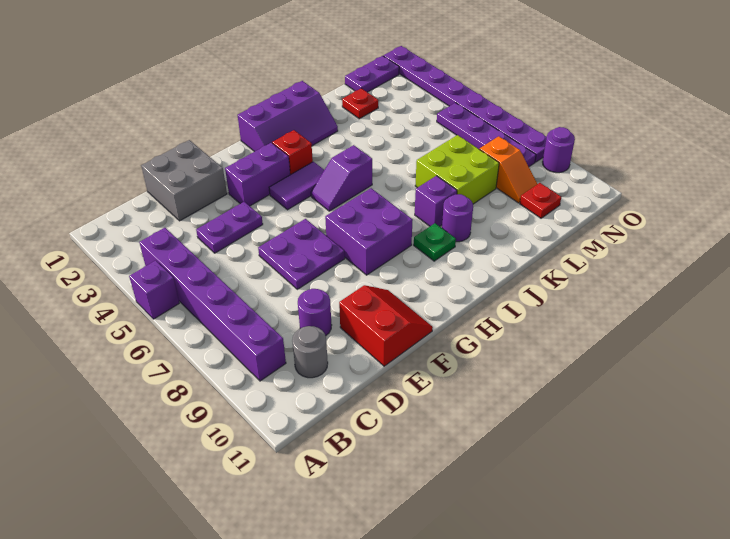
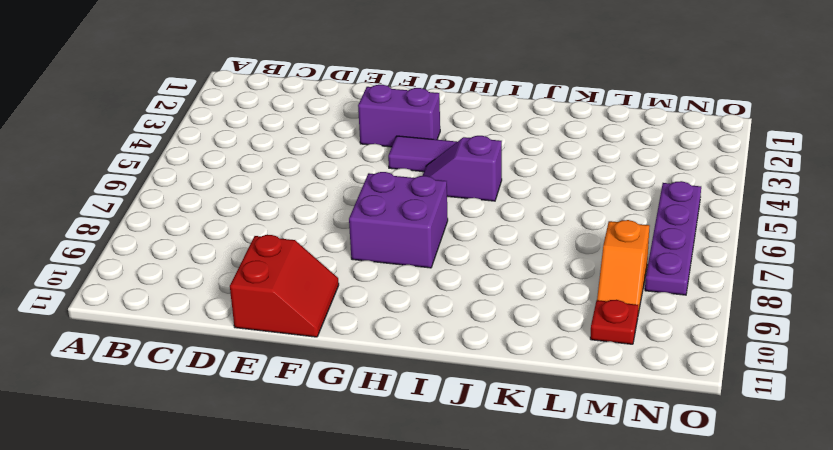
none -> purple 1x1 brick [129,261,179,319]
none -> purple 1x6 brick [139,228,286,381]
none -> grey 1x1 round brick [292,326,328,378]

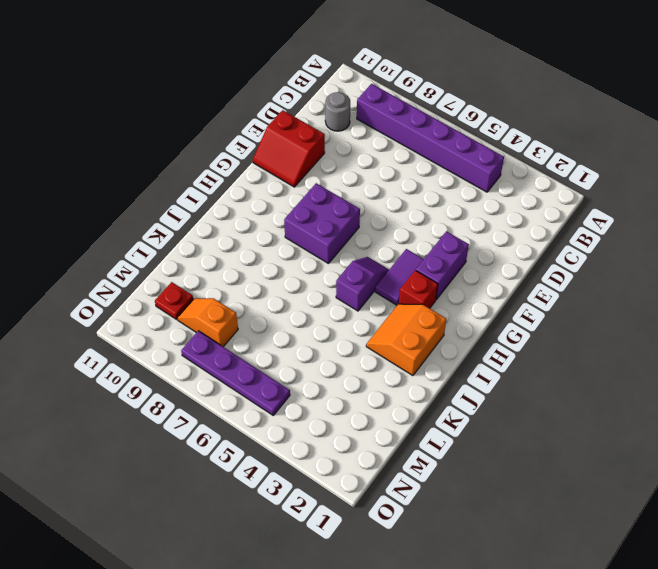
orange 2x2 slope [366,304,446,376] -> purple 2x3 slope [238,81,338,152]
none -> purple 1x1 brick [129,261,179,319]
none -> grey 2x2 brick [141,140,227,221]
none -> purple 1x2 plate [196,202,263,253]

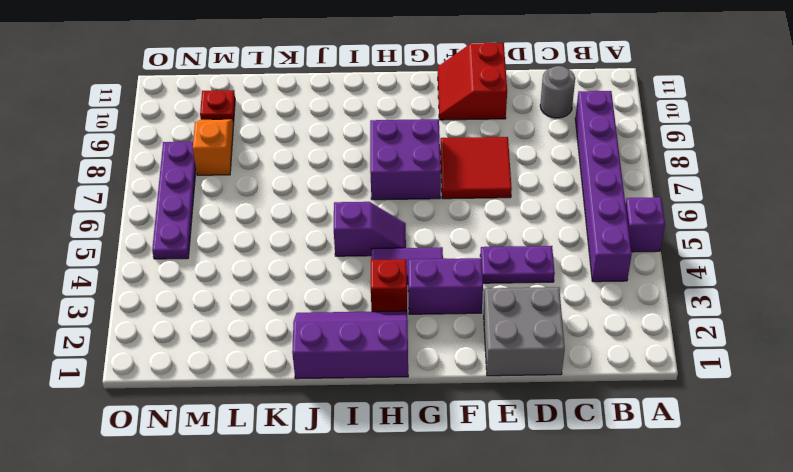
red 2x2 tile [440,137,512,199] -> purple 2x2 plate [258,219,345,289]
none -> purple 1x1 round brick [298,289,332,336]
none -> green 1x1 plate [414,223,456,261]
none -> purple 1x1 brick [415,176,457,226]

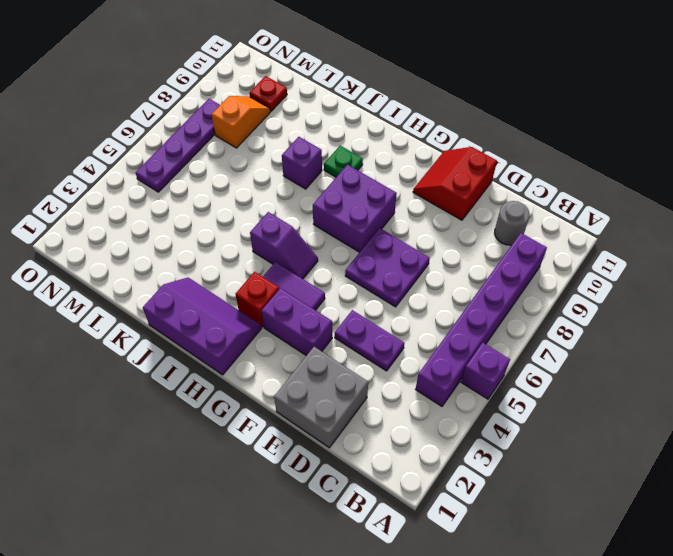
none -> purple 1x1 round brick [298,289,332,336]
none -> purple 1x1 round brick [442,194,473,242]
none -> lime 2x2 brick [415,135,499,204]

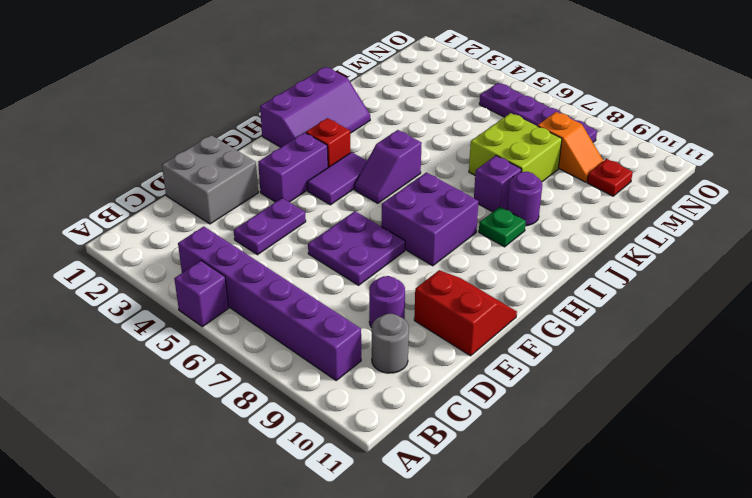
none -> red 1x1 plate [342,88,378,119]
none -> purple 1x2 plate [345,56,399,92]
none -> purple 1x8 plate [384,46,547,162]

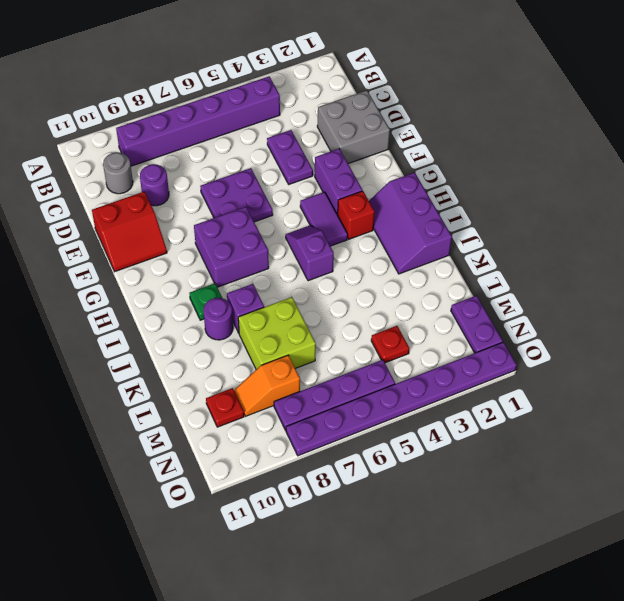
red 1x1 plate [371,326,409,363] -> red 1x1 plate moved to [342,88,378,119]
none -> purple 1x1 brick [129,261,179,319]
none -> purple 1x1 round brick [543,127,575,173]

